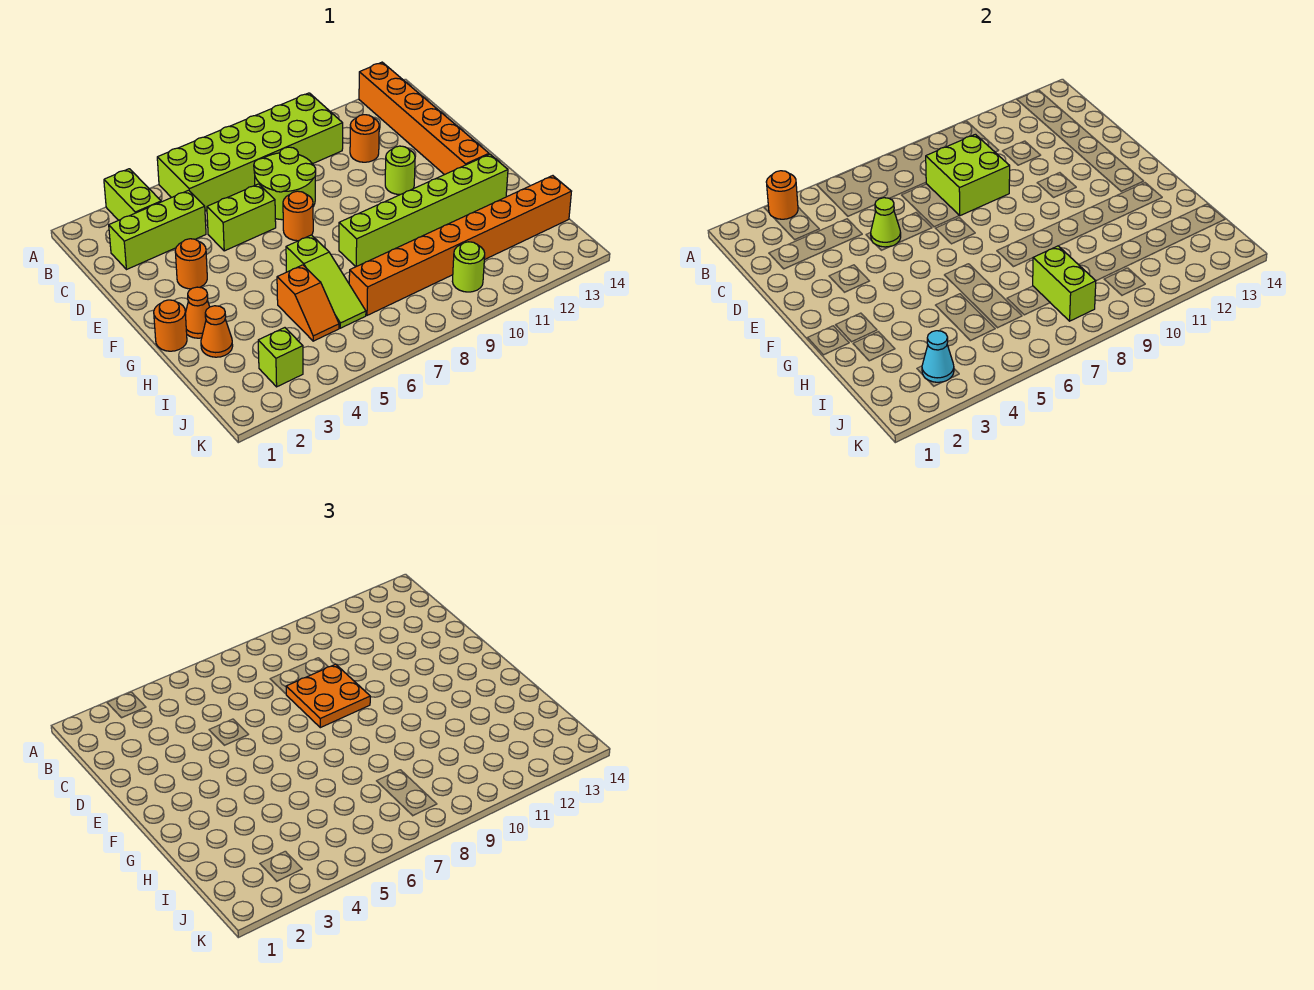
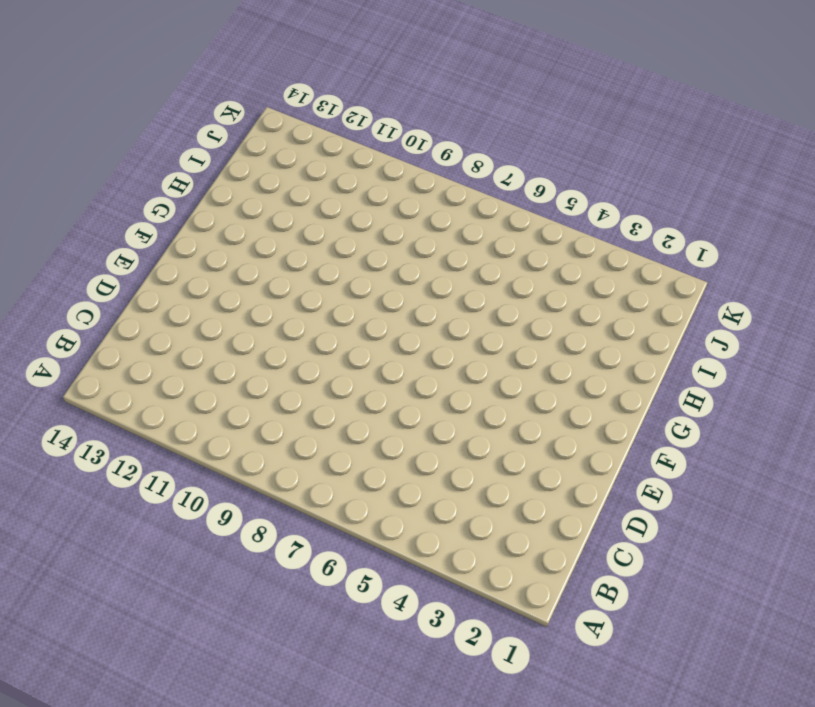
none -> lime 1x2 brick [104,169,161,220]
none -> lime 2x6 brick [157,93,343,211]
none -> orange 1x6 brick [359,62,489,175]

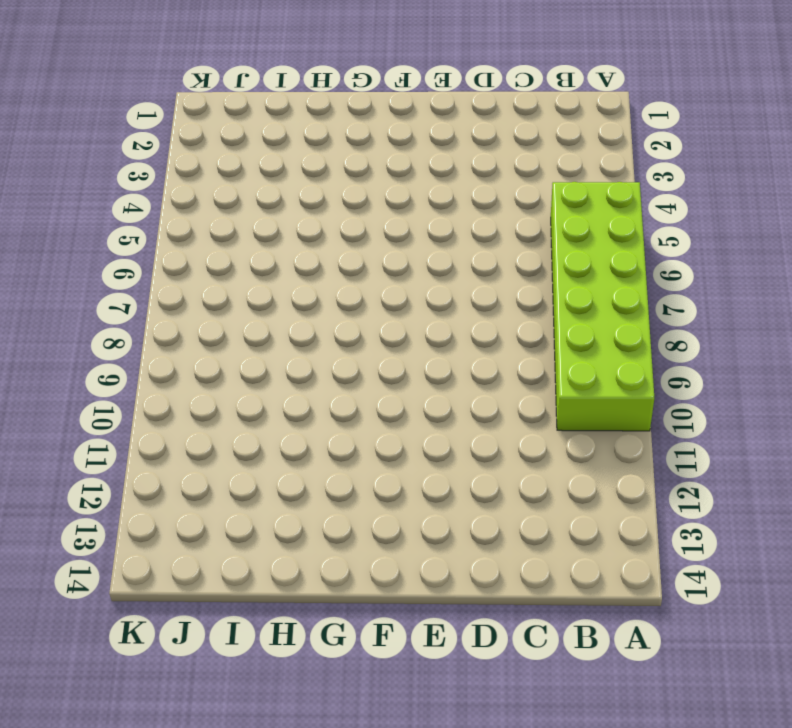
none -> lime 1x2 brick [104,169,161,220]
none -> orange 1x6 brick [359,62,489,175]
none -> lime 1x3 brick [109,190,206,270]

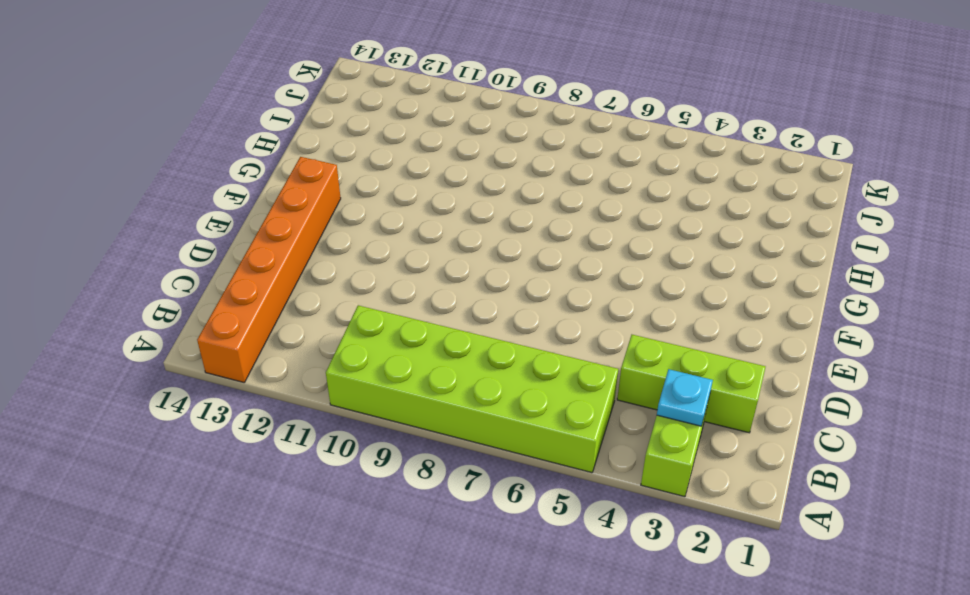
cyan 1x1 plate [657,369,713,426] -> none
none -> lime 2x2 round brick [254,147,316,220]
none -> orange 1x1 round brick [350,115,379,162]
none -> lime 1x2 brick [207,184,276,251]

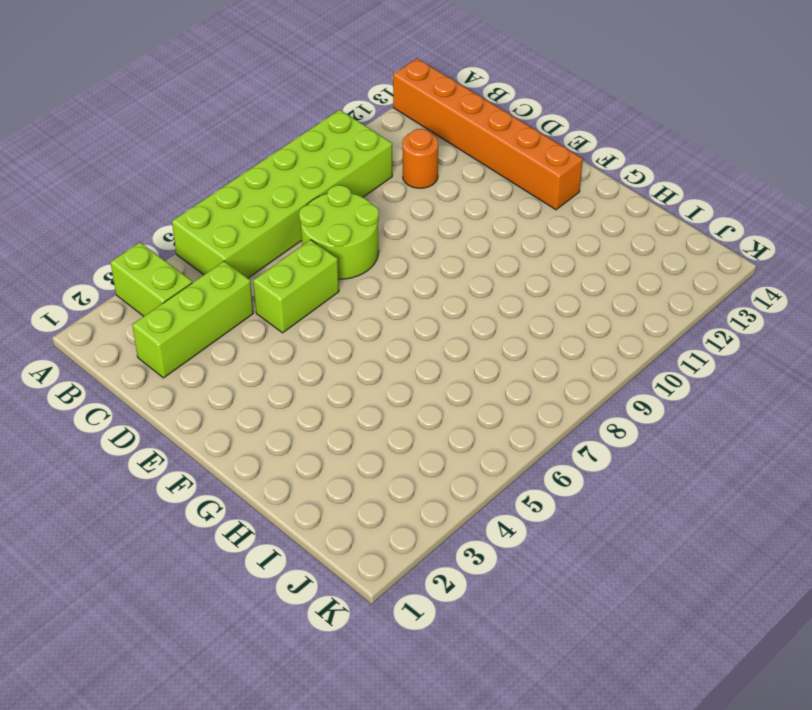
none -> orange 1x1 round brick [175,239,207,289]
none -> orange 1x1 round brick [283,191,313,241]
none -> lime 1x1 round brick [385,146,415,195]

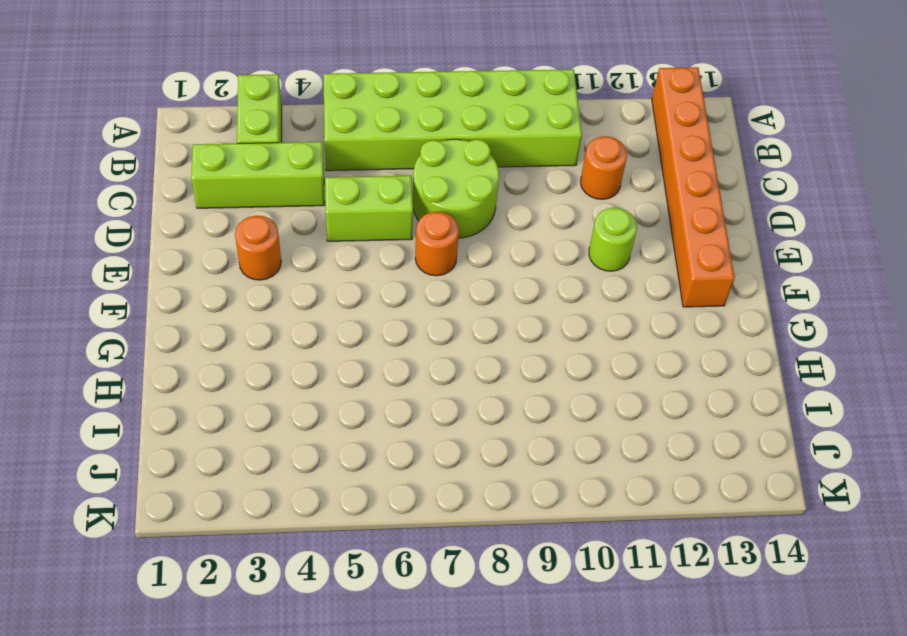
none -> orange 1x1 round brick [154,300,187,351]
none -> orange 1x1 cone [185,287,210,338]
none -> lime 1x3 slope [286,235,366,328]

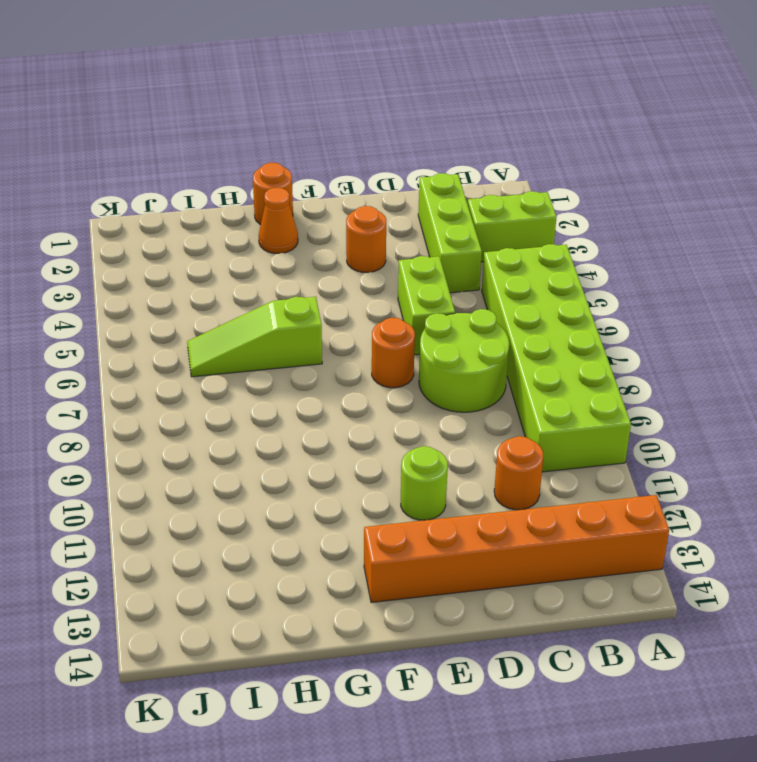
none -> lime 1x6 brick [339,154,508,267]
none -> orange 1x1 cone [201,306,233,357]
none -> orange 1x2 slope [277,265,339,341]

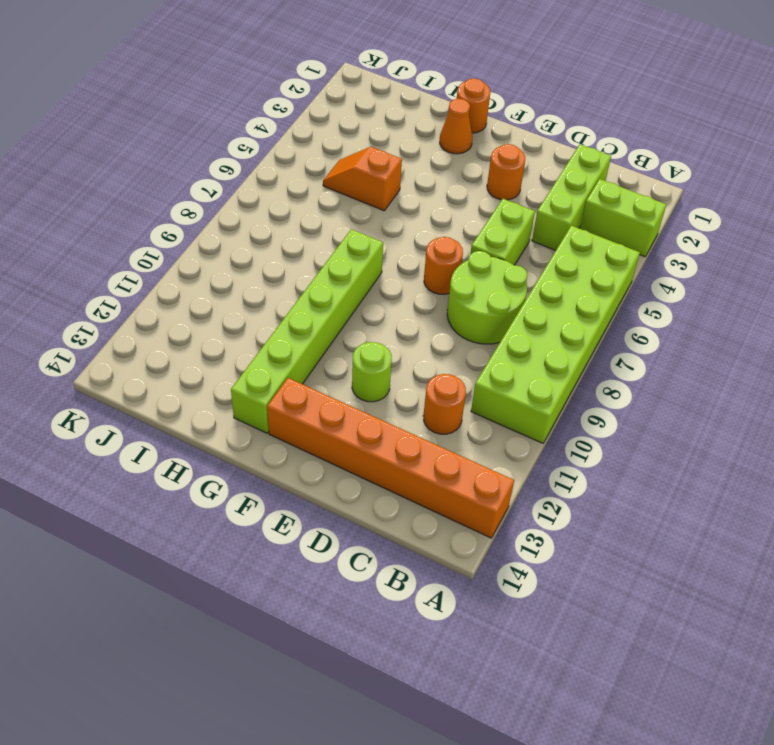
none -> lime 1x3 slope [286,235,366,328]
none -> orange 1x1 cone [201,306,233,357]
none -> orange 1x8 brick [349,176,571,315]

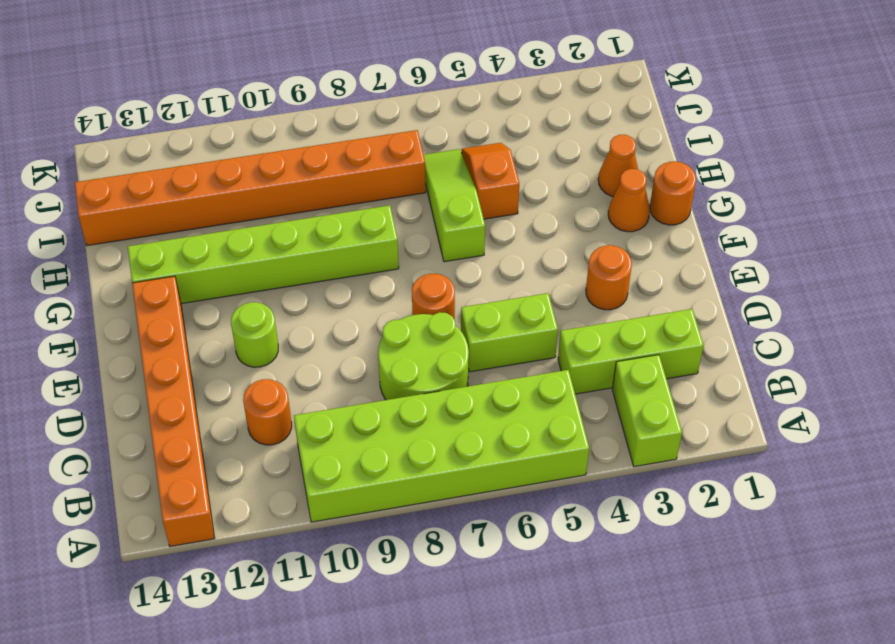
none -> lime 1x1 brick [258,328,303,387]
none -> lime 1x1 round brick [452,242,485,292]
none -> orange 1x1 round brick [766,171,798,219]

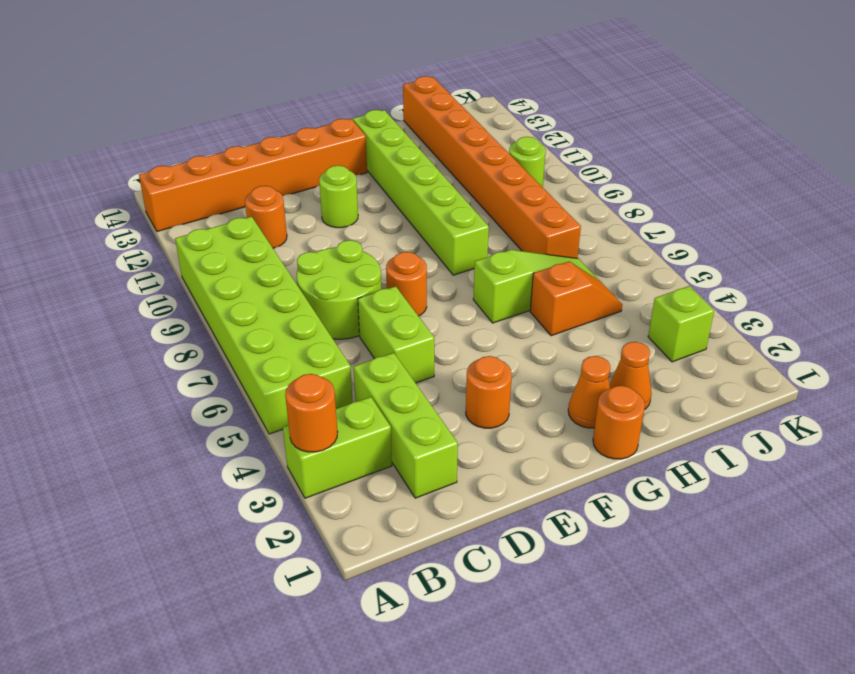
none -> lime 2x2 brick [926,134,1010,216]
none -> lime 1x1 cone [871,198,901,247]
none -> lime 1x2 brick [1033,246,1096,321]

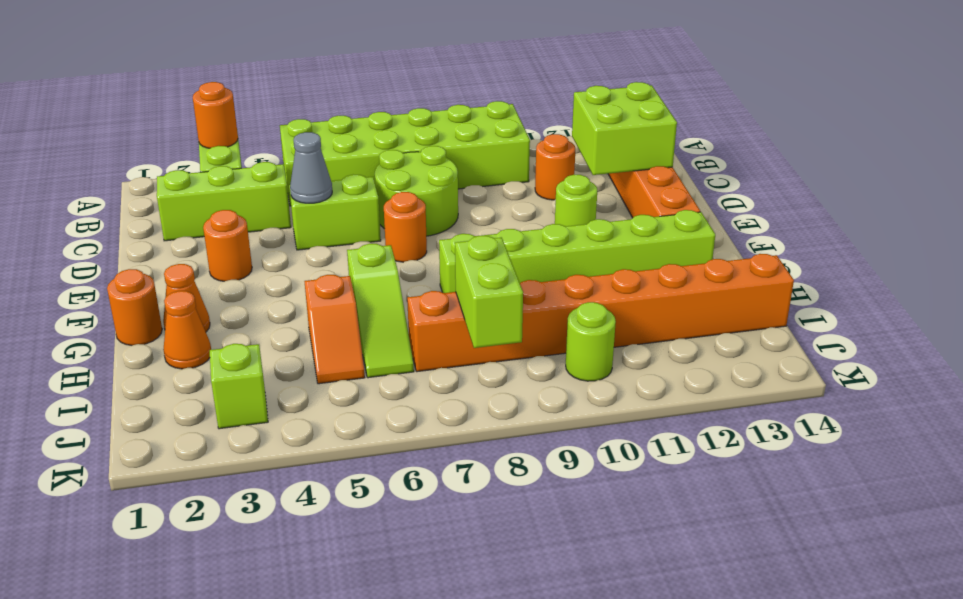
lime 2x2 brick [572,82,677,175] -> lime 2x2 brick moved to [926,134,1010,216]
grey 1x1 cone [290,132,332,203] -> lime 1x1 cone [871,198,901,247]
none -> cyan 1x1 cone [922,331,954,382]
none -> orange 2x2 plate [286,664,370,728]

